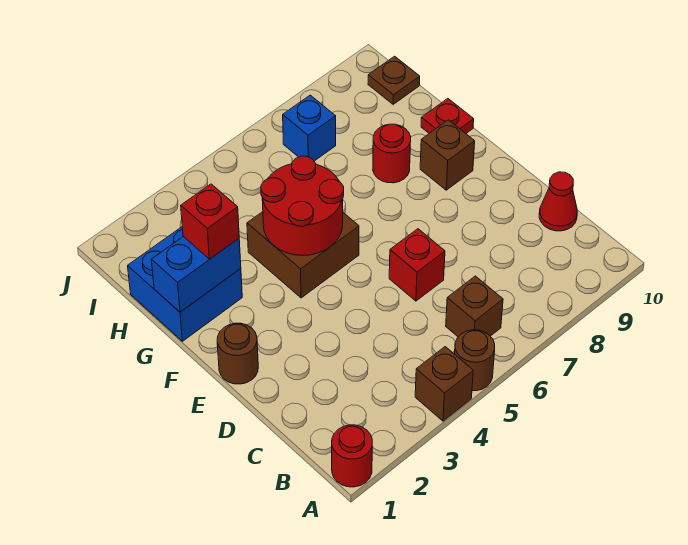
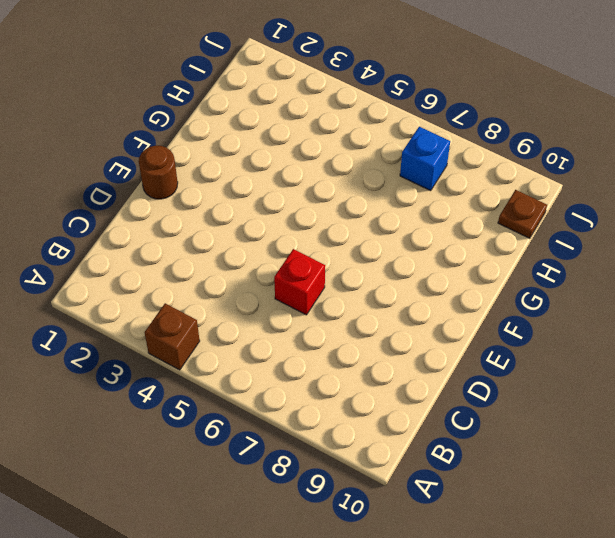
none -> red 1x1 round brick [332,425,372,487]
none -> brown 1x1 round brick [455,330,495,391]
none -> brown 1x1 brick [446,276,503,337]

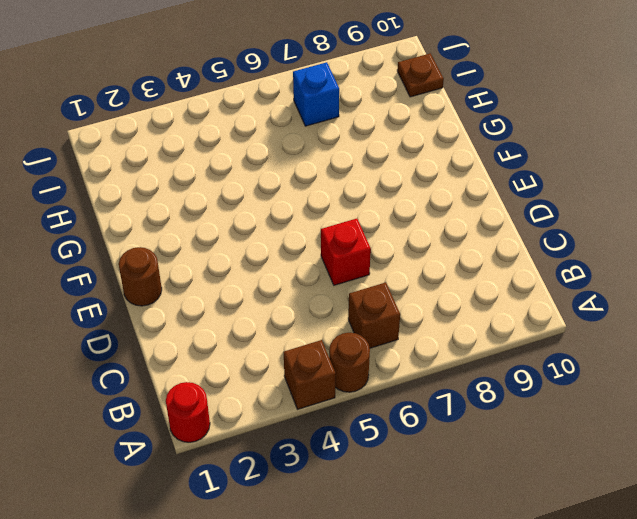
none -> red 1x1 cone [539,172,577,231]
none -> brown 2x2 brick [247,212,359,298]
none -> brown 1x1 brick [420,120,475,190]

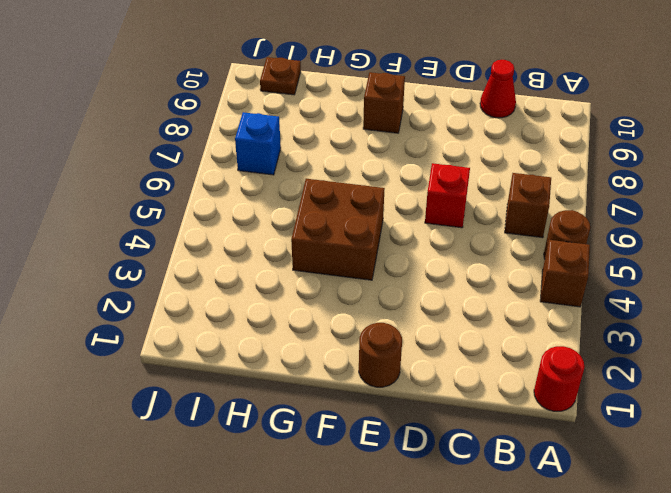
none -> blue 2x2 brick [128,227,242,341]
none -> red 1x1 round brick [373,124,411,183]
none -> red 1x1 plate [421,99,474,133]

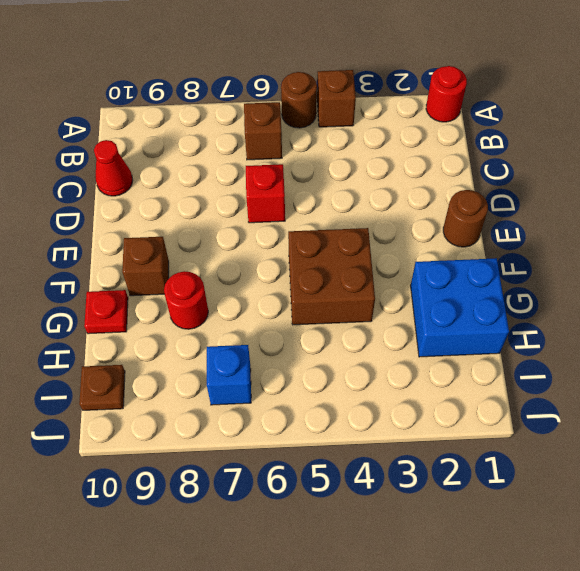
none -> red 2x2 round brick [261,156,344,255]
none -> blue 1x2 brick [151,237,241,312]
none -> red 1x1 brick [181,184,239,259]

